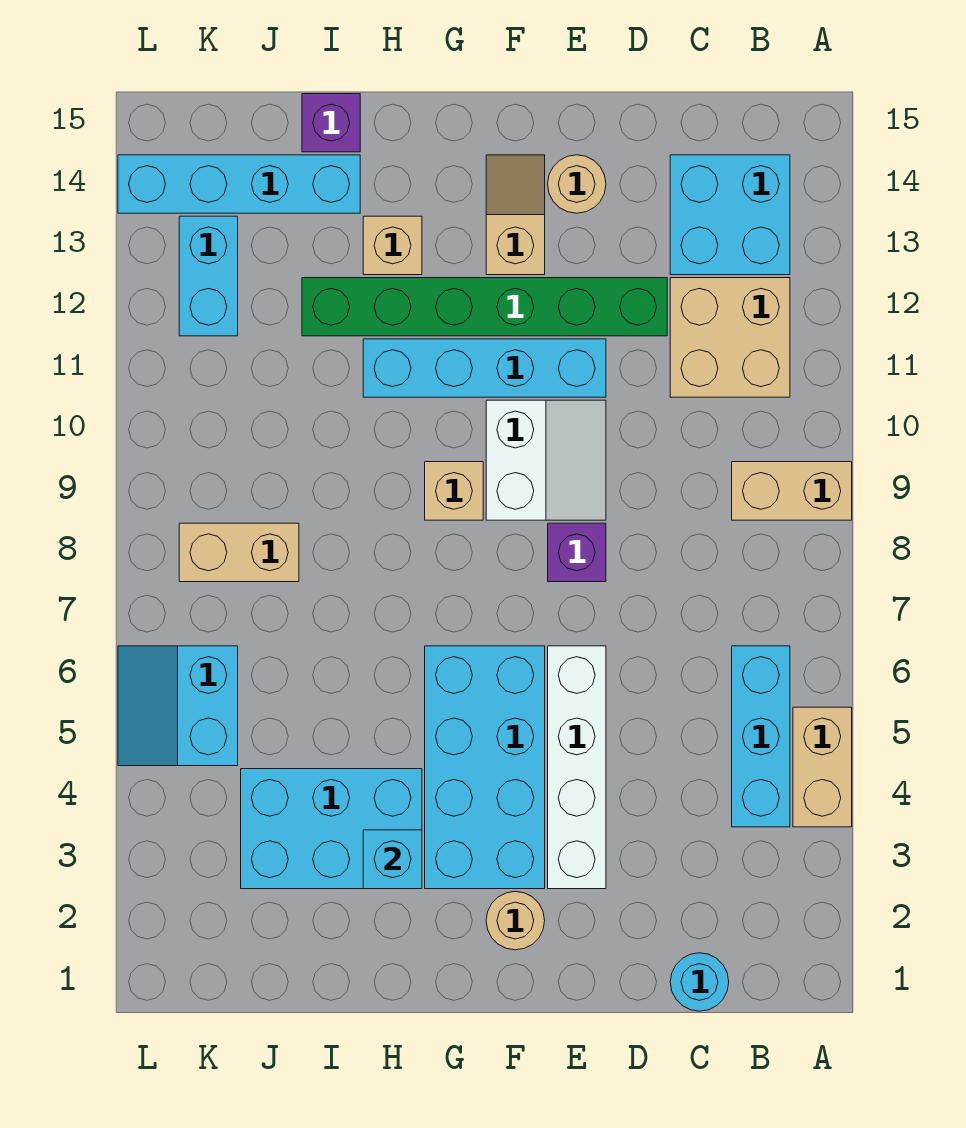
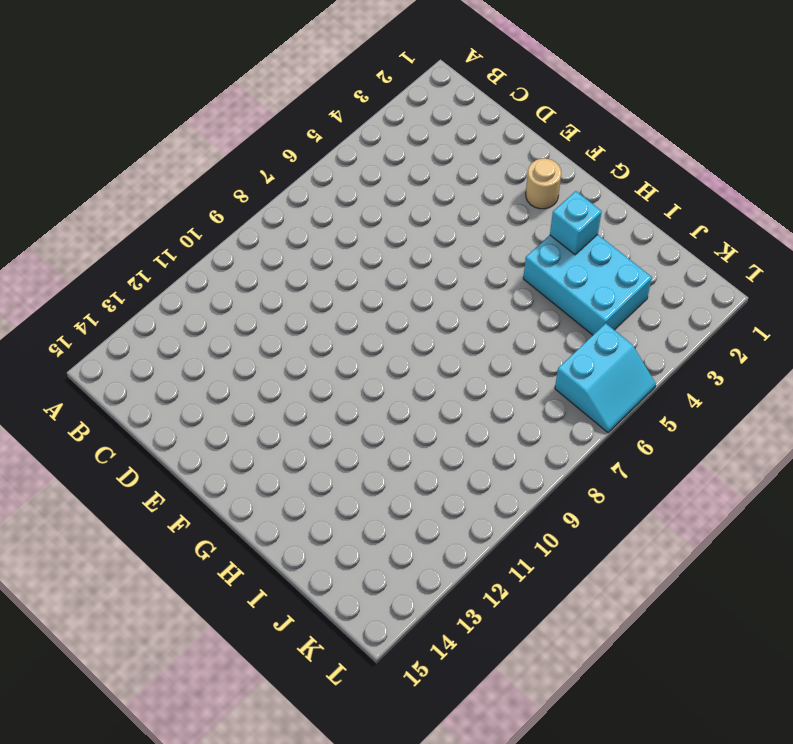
none -> tan 1x2 brick [793,707,852,827]
none -> tan 1x2 brick [732,462,852,520]
none -> cyan 1x3 brick [732,646,790,827]

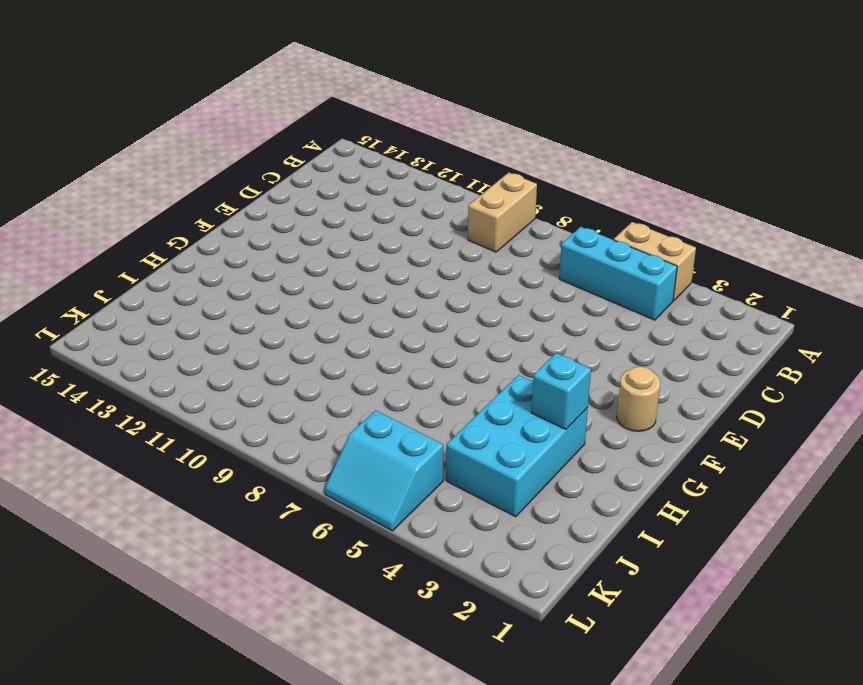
none -> tan 2x2 brick [670,278,790,397]
none -> cyan 2x2 brick [670,155,790,275]
none -> cyan 1x1 round brick [670,953,729,1011]

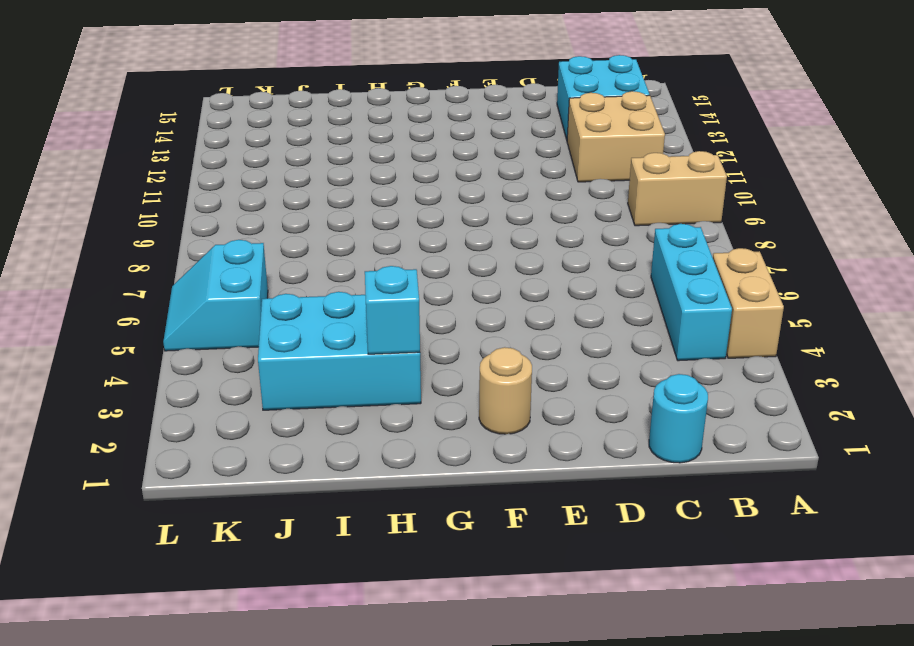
none -> green 1x6 brick [302,278,667,336]
none -> white 1x4 brick [548,646,606,889]
none -> purple 1x1 brick [548,523,606,582]

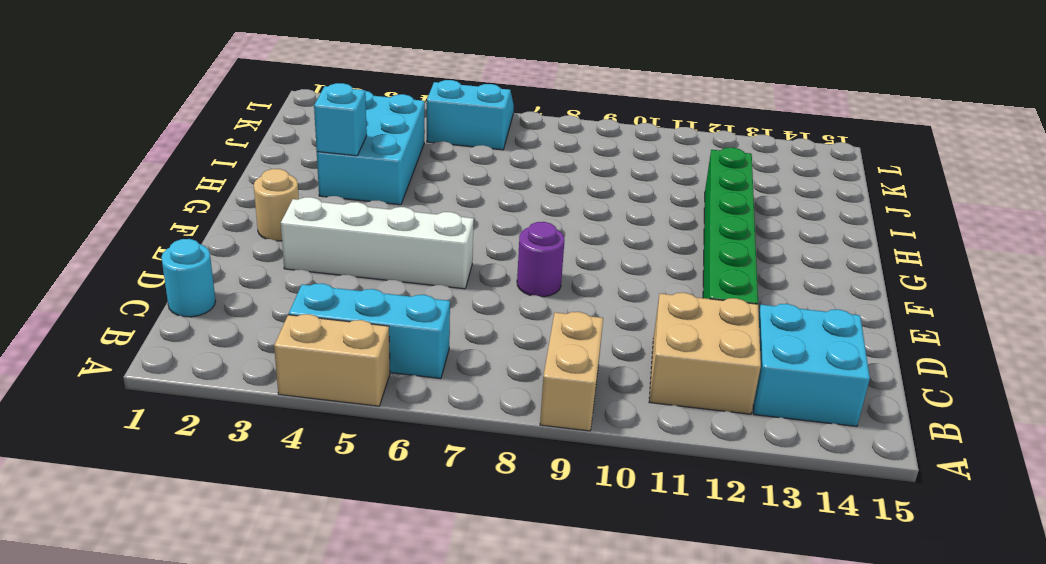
purple 1x1 round brick [517,222,564,297] -> purple 1x1 brick [548,523,606,582]
none -> white 2x2 slope [486,400,606,520]
none -> cyan 1x4 brick [363,339,606,397]
none -> tan 1x1 round brick [548,155,606,213]

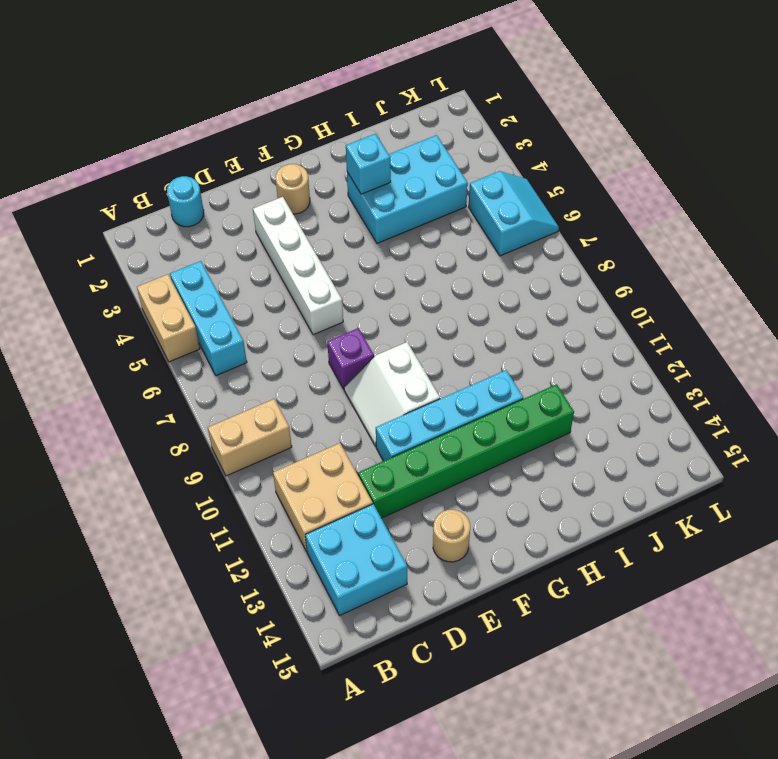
none -> cyan 2x4 brick [425,646,545,889]
none -> tan 1x2 slope [486,155,545,275]
none -> tan 1x1 brick [425,462,483,520]

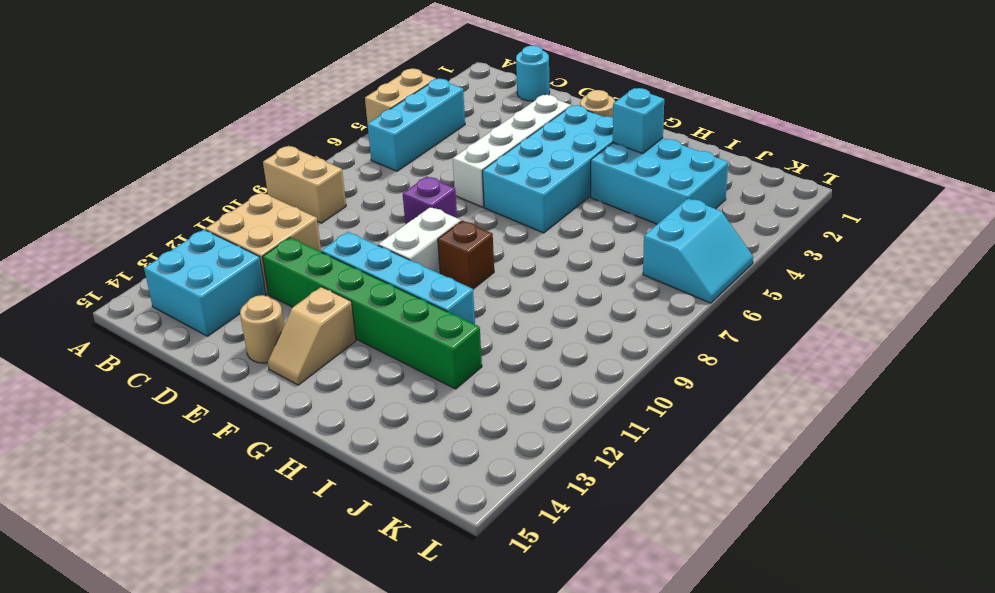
brown 1x1 brick [438,221,494,289] -> tan 1x1 brick [425,462,483,520]
none -> tan 1x1 brick [363,216,422,275]
none -> cyan 1x4 brick [118,155,360,213]
none -> purple 1x1 brick [302,94,360,152]

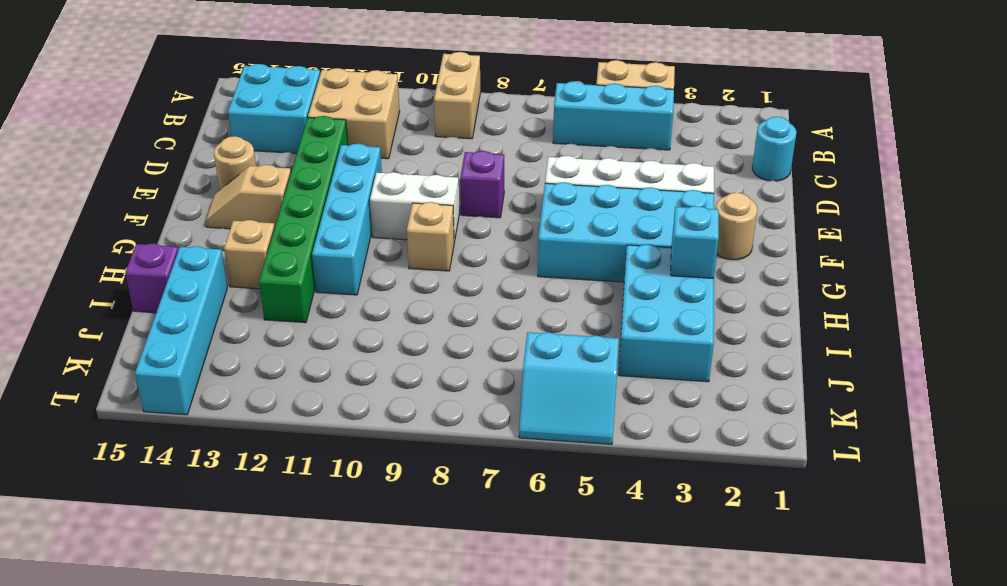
none -> tan 1x2 brick [179,523,299,582]
none -> cyan 1x2 brick [179,216,238,336]

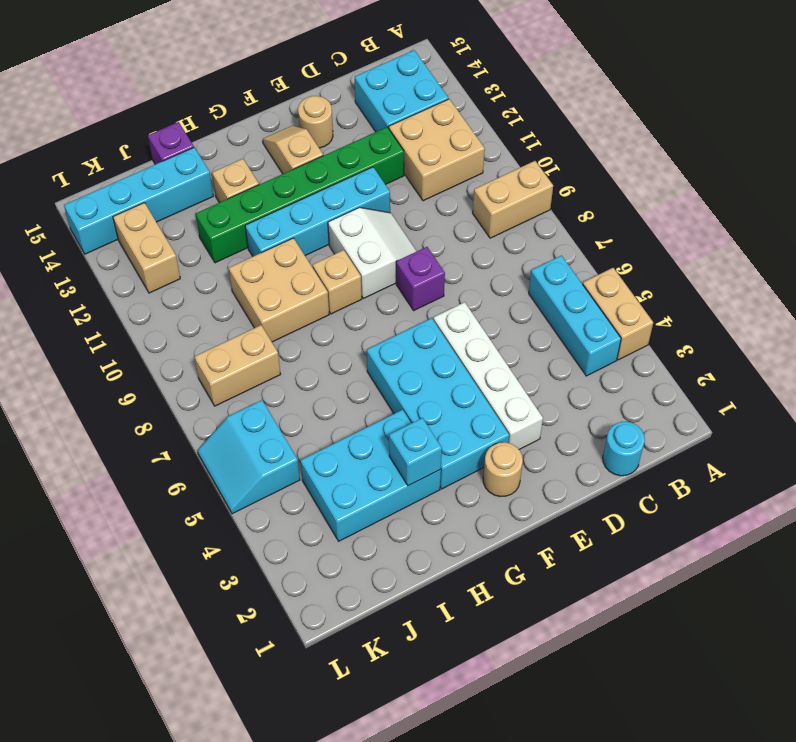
tan 2x2 brick [229,238,329,342] -> none
tan 1x2 brick [113,203,180,293] -> cyan 1x2 brick [179,216,238,336]

